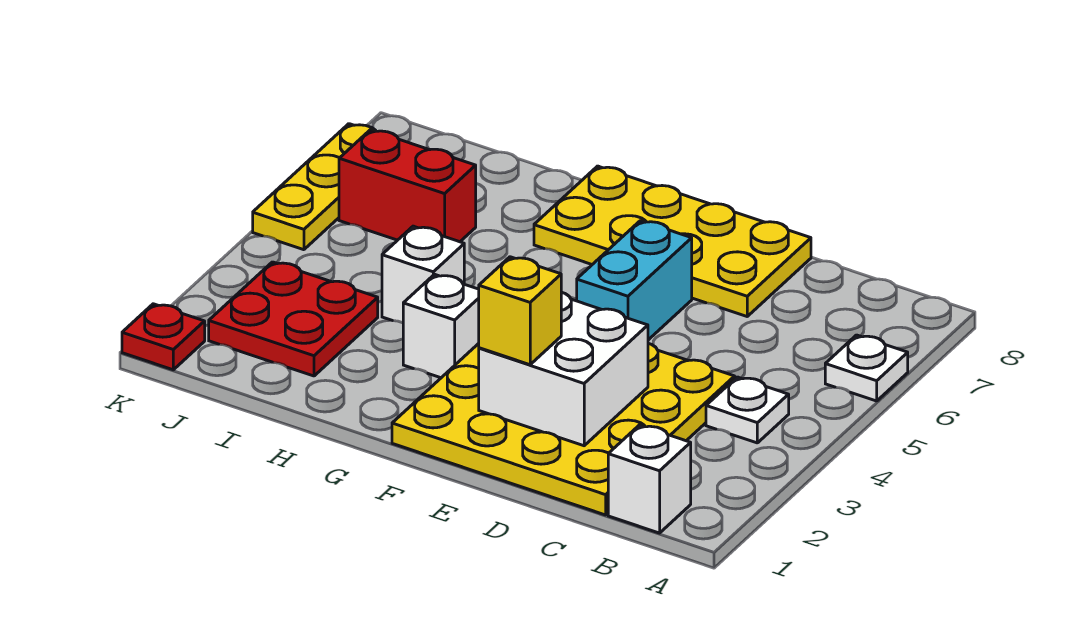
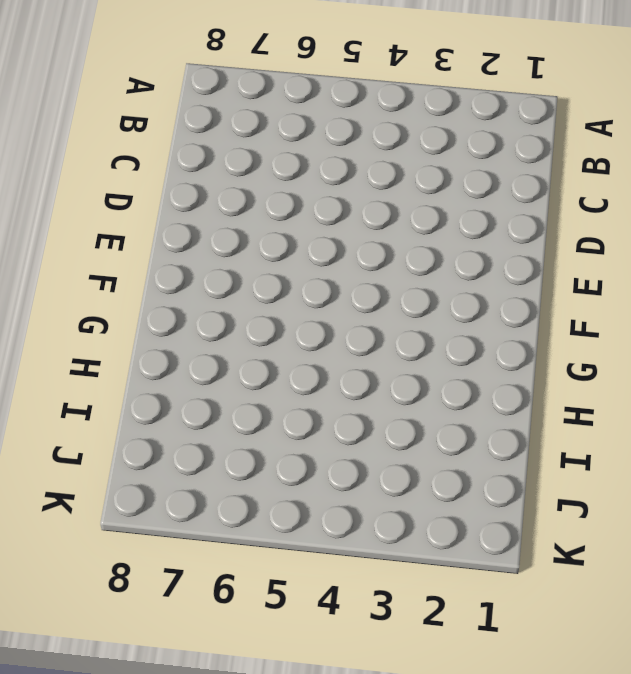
none -> white 1x1 plate [825,335,908,401]
none -> white 1x1 brick [608,425,691,533]
none -> white 1x1 plate [706,377,789,443]

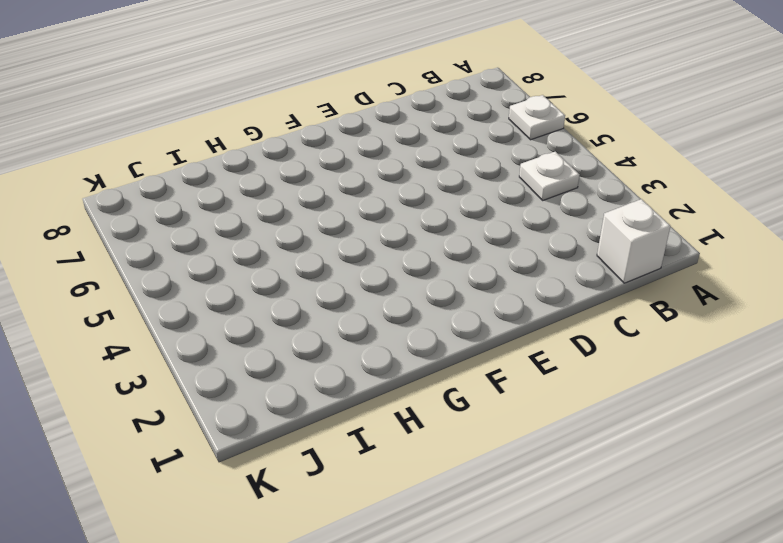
none -> yellow 4x4 plate [392,343,735,515]
none -> yellow 2x4 plate [534,166,811,316]
none -> cyan 1x2 brick [577,221,692,340]

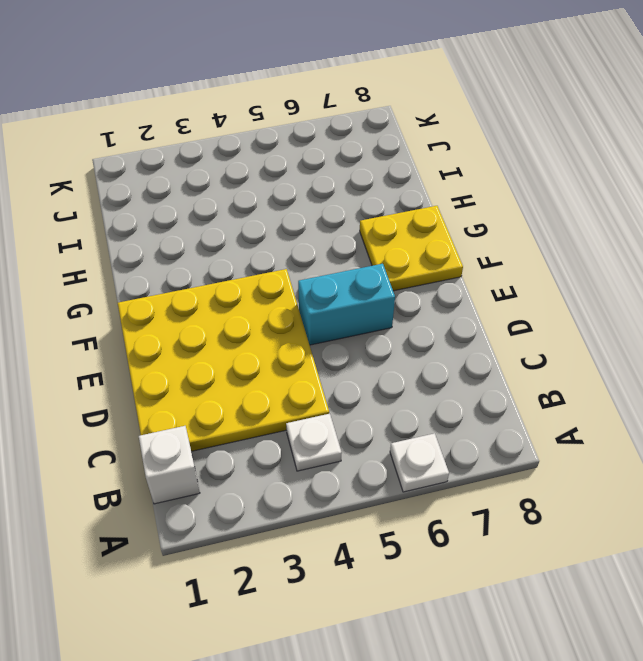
yellow 2x2 plate [360,206,463,291] -> yellow 2x4 plate [534,166,811,316]
none -> white 1x1 brick [403,274,479,378]
none -> white 1x1 brick [382,226,464,323]
none -> red 2x2 plate [209,262,378,376]

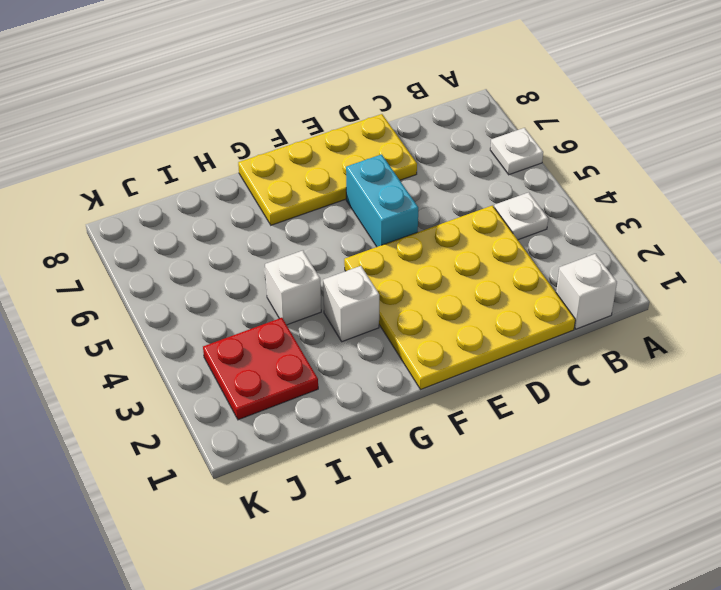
none -> red 1x2 brick [339,130,476,242]
none -> red 1x1 plate [122,304,205,370]
none -> yellow 1x3 plate [253,124,376,250]

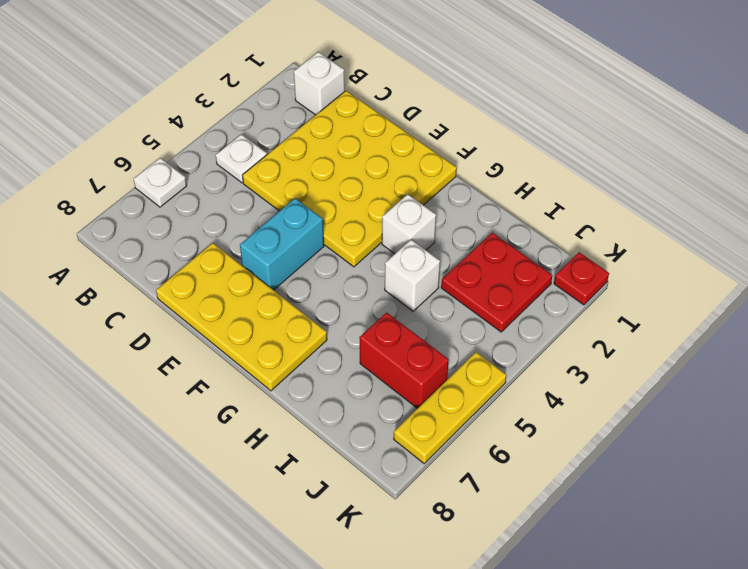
none -> white 2x2 brick [479,292,648,446]
none -> yellow 1x1 brick [479,257,561,365]

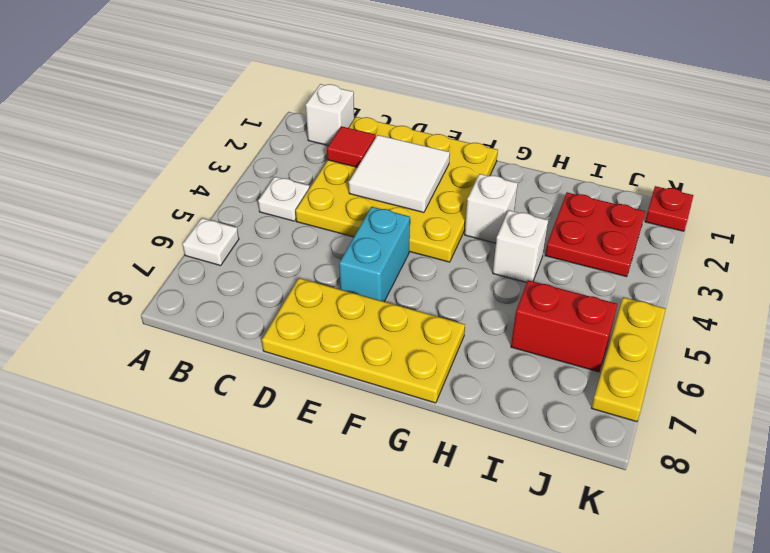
red 1x1 tile [327,126,376,167] -> none
white 2x2 tile [349,135,450,213] -> white 2x2 brick [479,292,648,446]
none -> yellow 1x1 brick [479,257,561,365]

